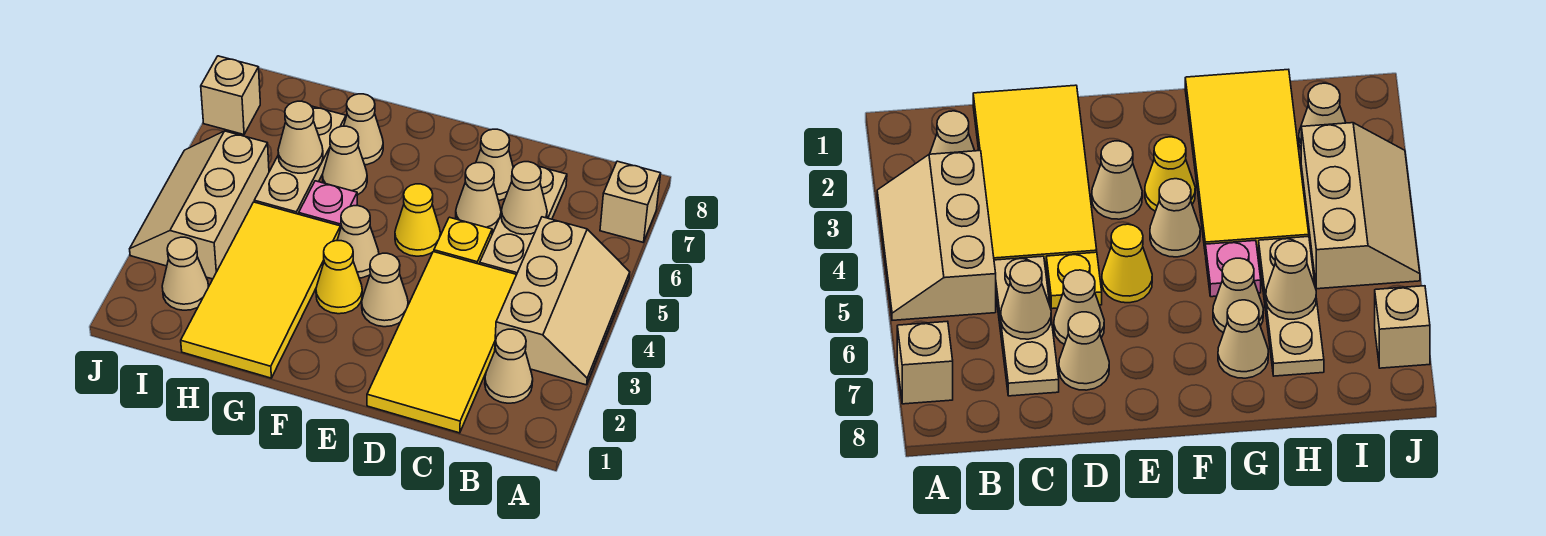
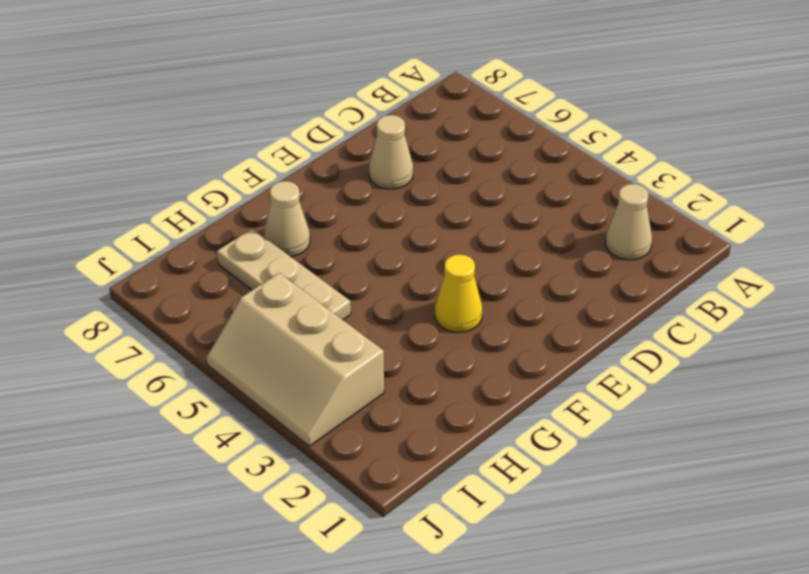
none -> tan 2x3 slope [495,217,630,385]
none -> tan 1x1 brick [600,161,661,242]
none -> yellow 2x4 tile [367,252,517,433]

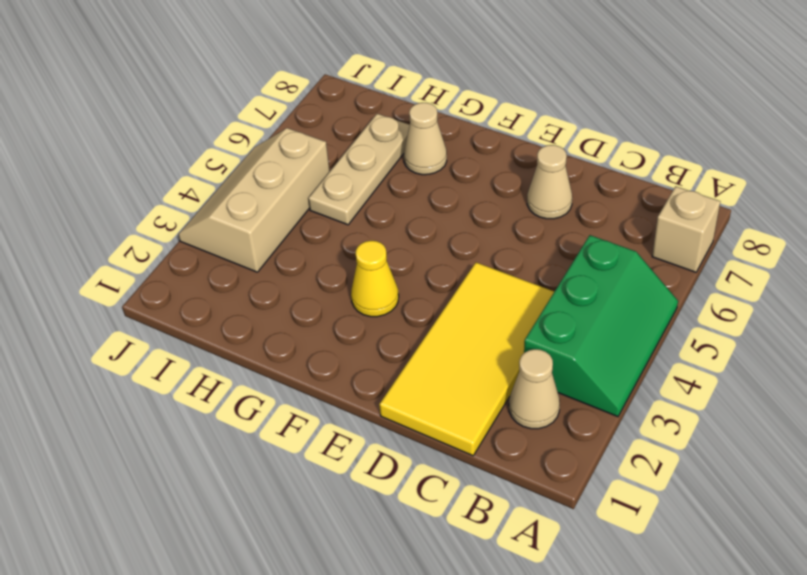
green 2x3 slope [524,235,678,417] -> tan 2x3 slope [495,217,630,385]
none -> tan 1x3 plate [480,167,567,274]
none -> yellow 1x1 plate [434,217,492,264]
none -> tan 1x1 cone [456,163,501,231]

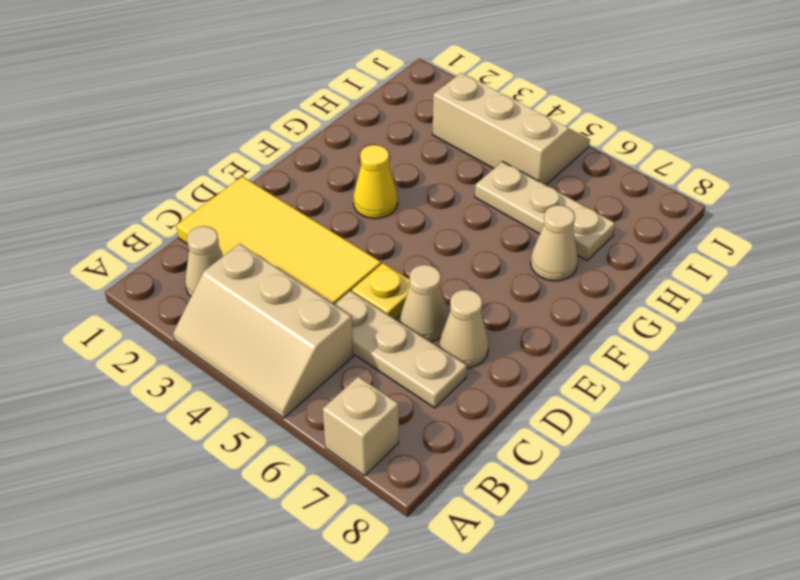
none -> tan 1x1 cone [362,253,408,327]
none -> yellow 1x1 cone [395,184,440,256]
none -> tan 1x1 cone [337,206,379,278]

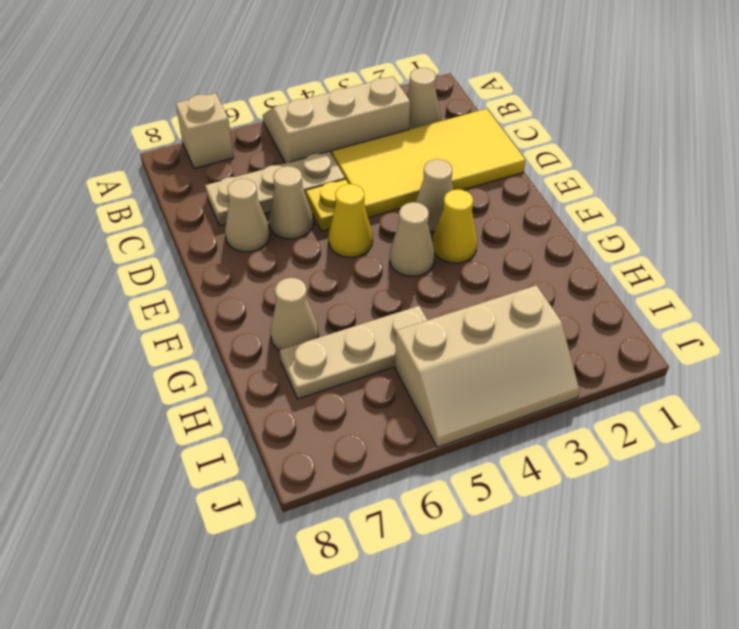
none -> yellow 2x4 tile [181,202,341,378]
none -> pink 1x1 plate [299,181,357,228]
none -> tan 1x1 cone [322,126,367,195]

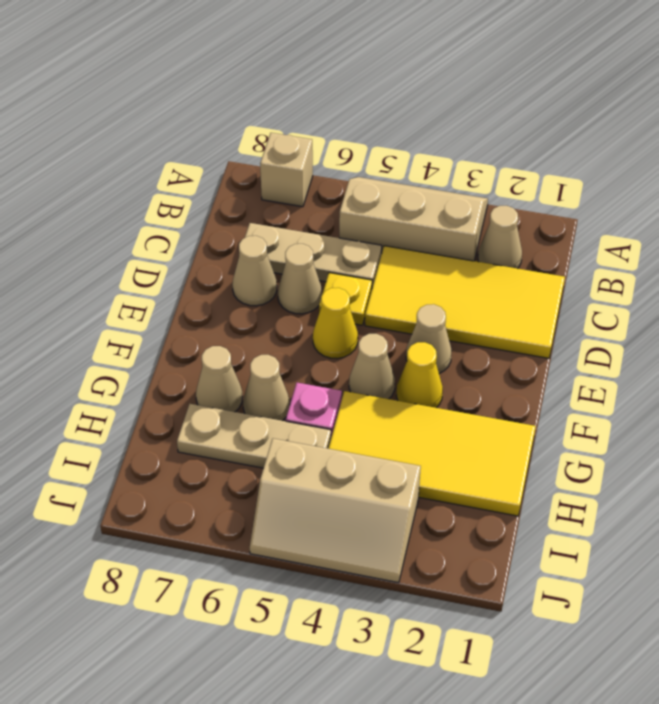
none -> tan 1x1 cone [162,237,208,310]
none -> tan 1x1 brick [201,56,260,135]
none -> tan 1x1 cone [501,162,547,235]

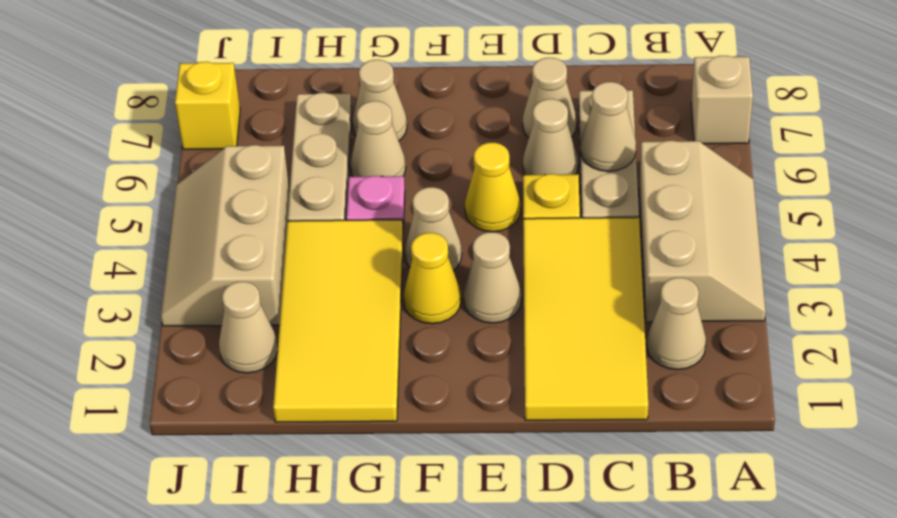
yellow 1x1 brick [175,62,240,149] -> tan 1x1 brick [201,56,260,135]
none -> tan 1x1 cone [278,101,323,173]

